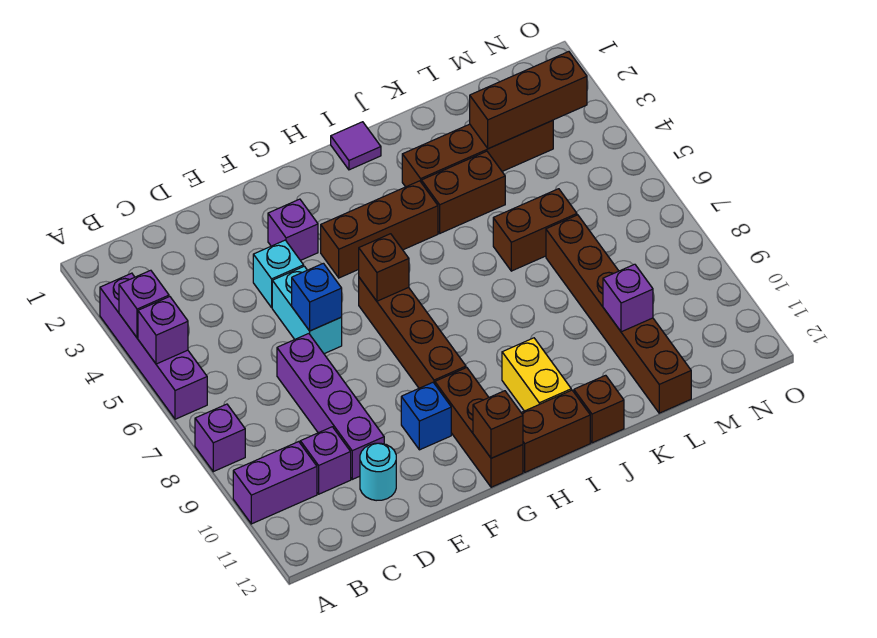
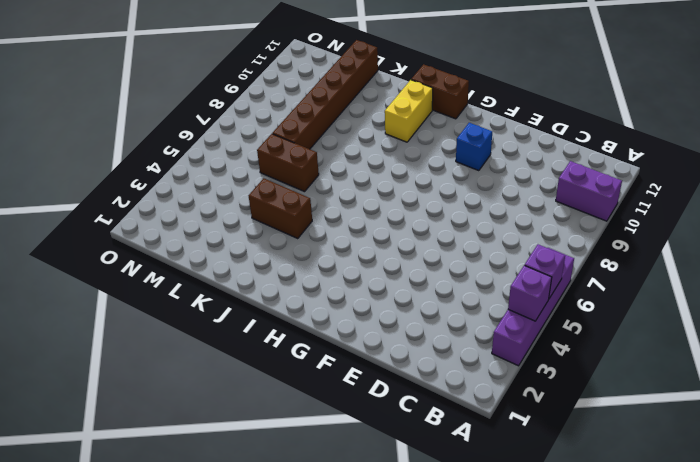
none -> purple 1x1 brick [195,404,245,472]
none -> purple 1x1 brick [300,427,351,494]
none -> purple 1x4 brick [277,334,384,479]

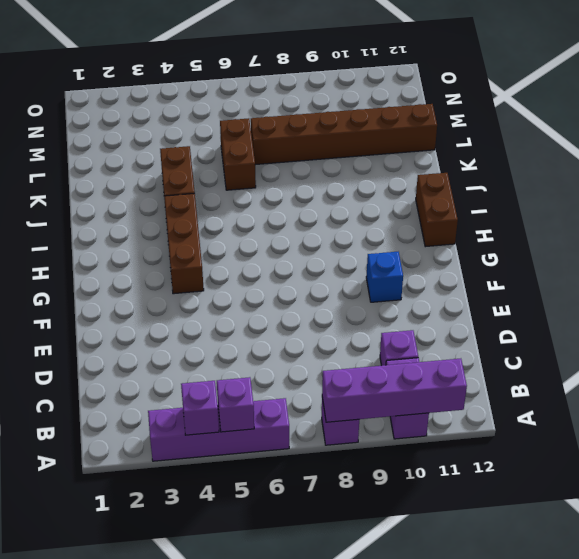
purple 1x4 brick [322,359,467,422] -> purple 1x4 brick moved to [277,334,384,479]
none -> cyan 1x1 round brick [360,443,396,501]
none -> cyan 1x1 brick [253,240,304,307]
none -> cyan 1x2 brick [272,266,342,354]

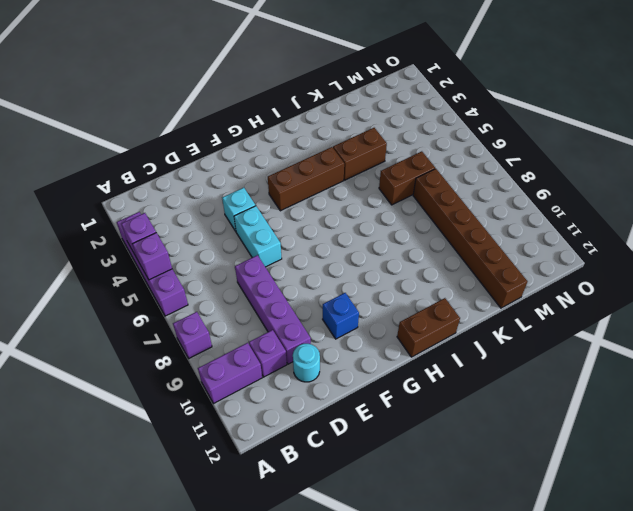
none -> purple 1x1 brick [268,199,318,261]
none -> brown 1x4 brick [359,278,466,388]
none -> brown 1x3 brick [435,368,523,487]

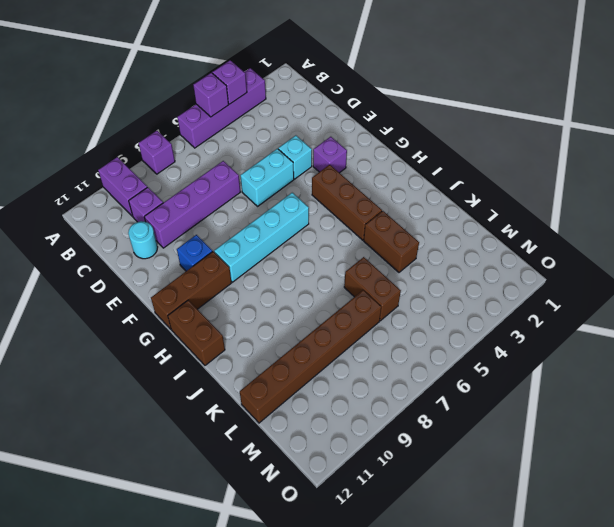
cyan 1x4 brick [214,193,309,282] -> brown 1x4 brick [359,278,466,388]
none -> purple 1x1 tile [331,122,381,170]
none -> yellow 1x2 brick [502,338,571,411]
none -> brown 1x4 brick [402,120,553,187]

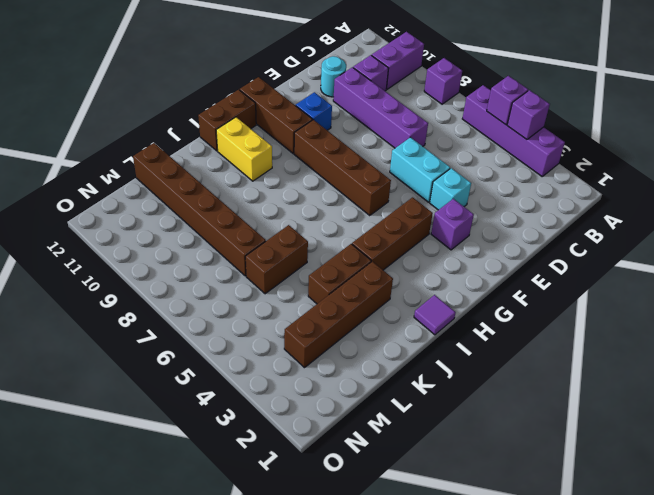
none -> brown 1x1 brick [574,375,624,443]
none -> blue 1x1 brick [292,263,342,331]
none -> brown 1x1 brick [359,234,409,301]

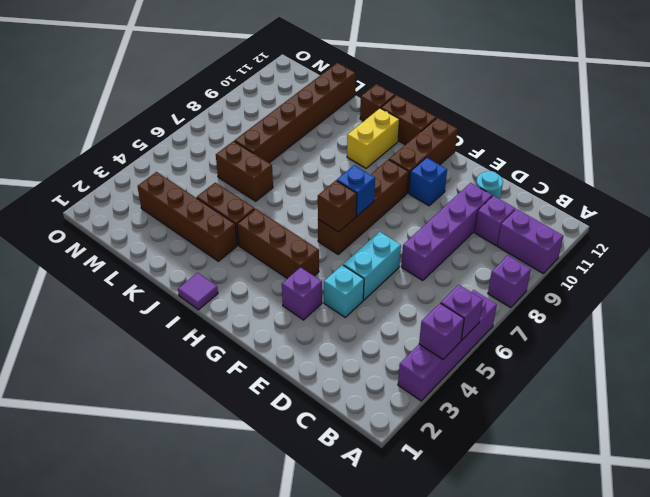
blue 1x1 brick [337,165,375,216] -> blue 1x1 brick moved to [292,263,342,331]
none -> brown 1x1 brick [473,391,523,458]
none -> brown 1x3 brick [470,52,587,149]
none -> purple 1x1 brick [603,264,653,332]

